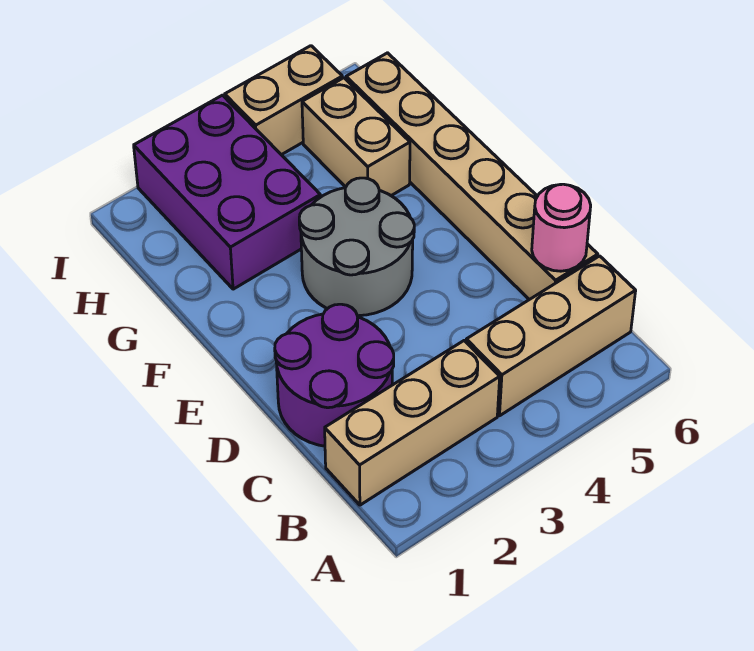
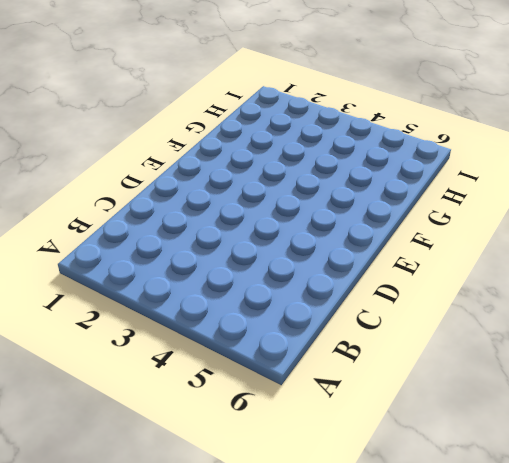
none -> tan 1x3 brick [325,341,500,505]
none -> tan 1x3 brick [466,256,636,416]

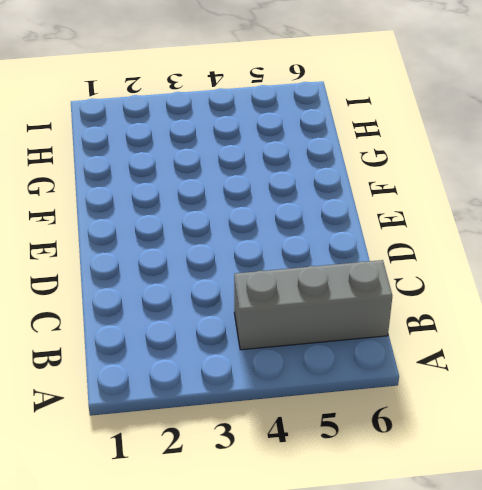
grey 1x3 brick [234,260,392,350] -> tan 1x3 brick [466,256,636,416]
none -> tan 1x3 brick [325,341,500,505]
none -> purple 2x2 round brick [275,304,394,446]

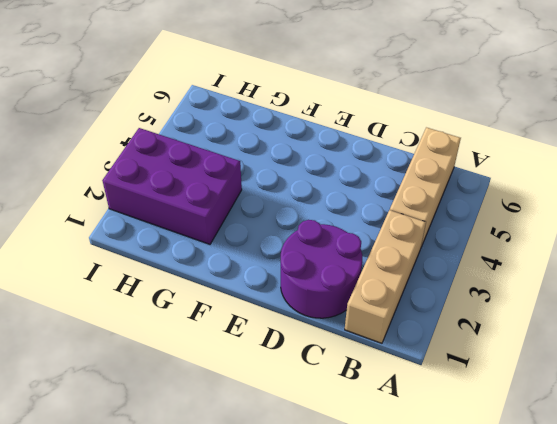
none -> tan 1x6 brick [346,53,598,300]
none -> grey 2x2 round brick [299,178,414,316]

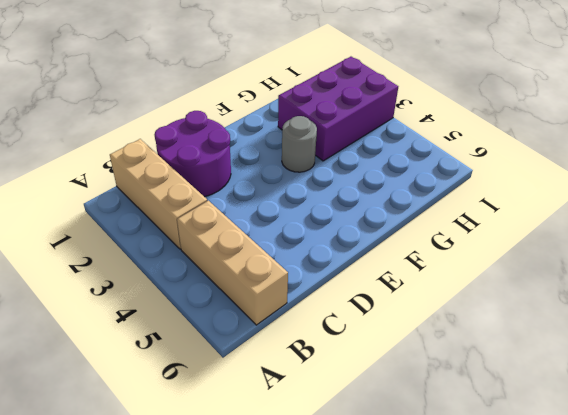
grey 1x1 round brick [282,116,317,172] -> grey 2x2 round brick [299,178,414,316]
none -> tan 1x6 brick [346,53,598,300]
none -> tan 1x2 brick [302,78,410,196]

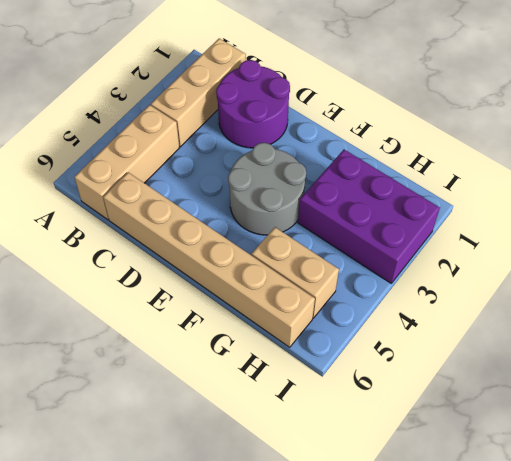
none -> tan 1x2 brick [225,46,342,155]
none -> pink 1x1 round brick [532,184,591,271]

